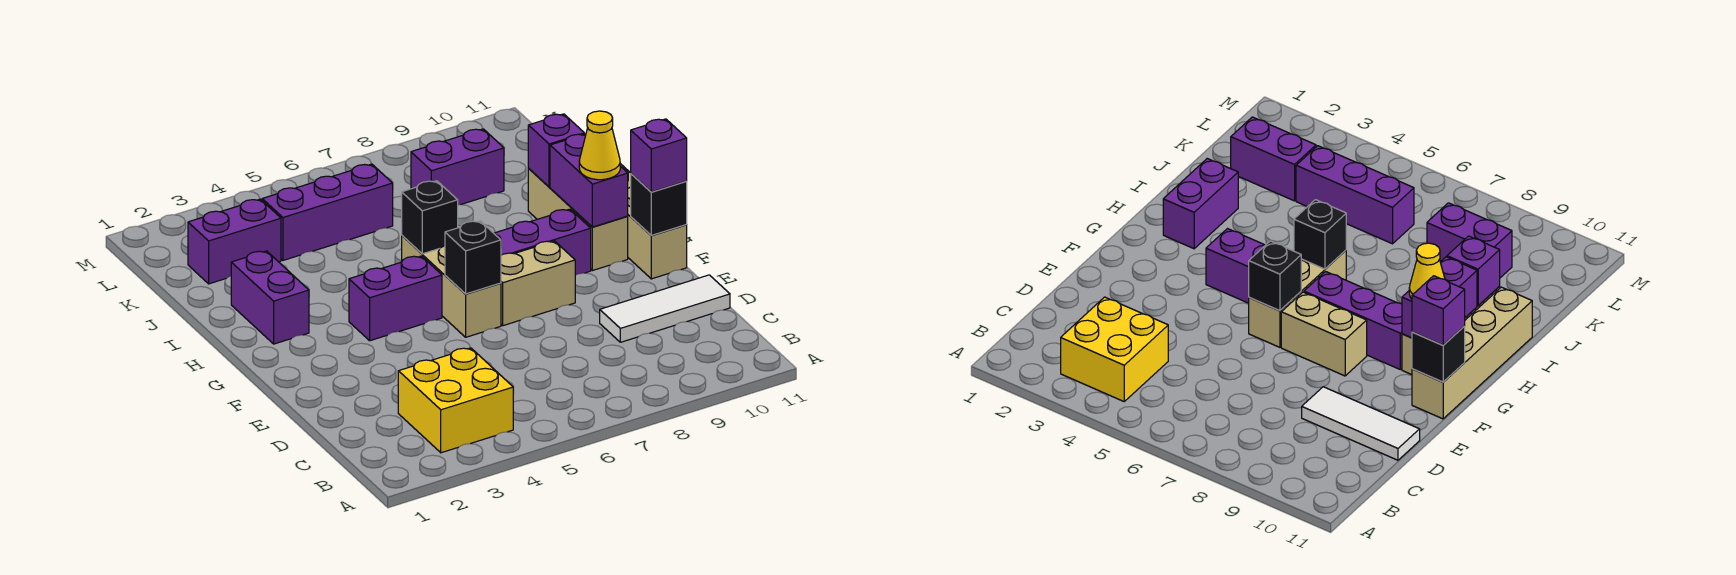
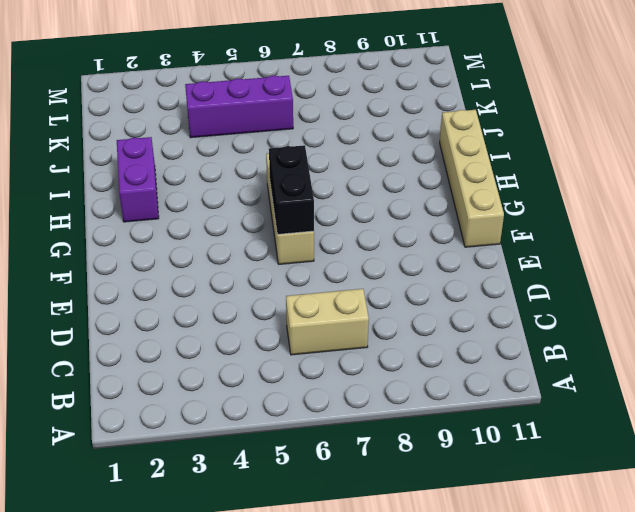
tan 1x2 brick [286,289,369,355] -> tan 1x2 brick moved to [501,241,575,326]
black 1x2 brick [269,145,314,234] -> black 1x1 brick [445,221,501,294]
none -> yellow 2x2 brick [398,348,513,453]
none -> white 1x3 tile [600,275,730,342]
none -> purple 1x2 brick [349,256,442,341]

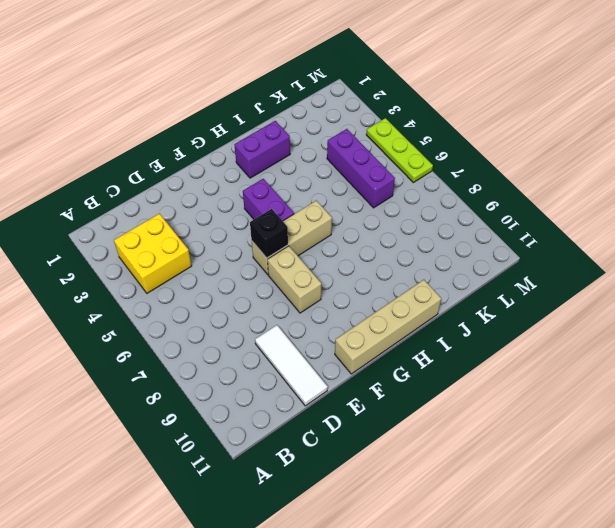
lime 1x3 plate [366,118,433,183] -> none
none -> purple 1x3 brick [494,209,591,275]
none -> tan 1x3 brick [528,169,628,271]
none -> purple 1x2 brick [188,199,281,284]

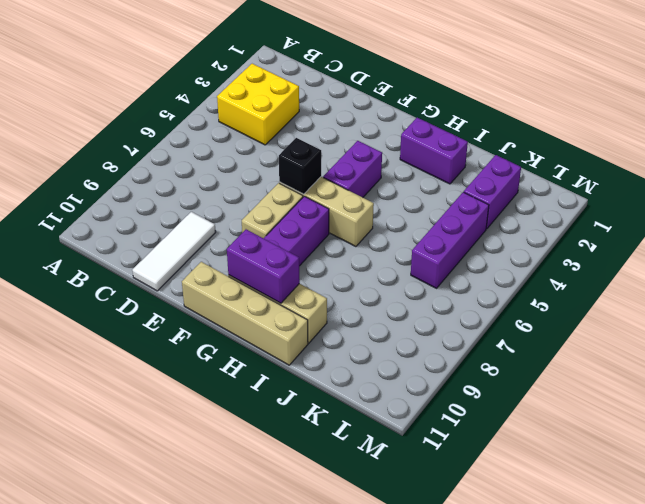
none -> purple 1x2 brick [411,129,504,205]
none -> black 1x1 brick [631,174,687,235]
none -> black 1x1 brick [402,181,458,254]

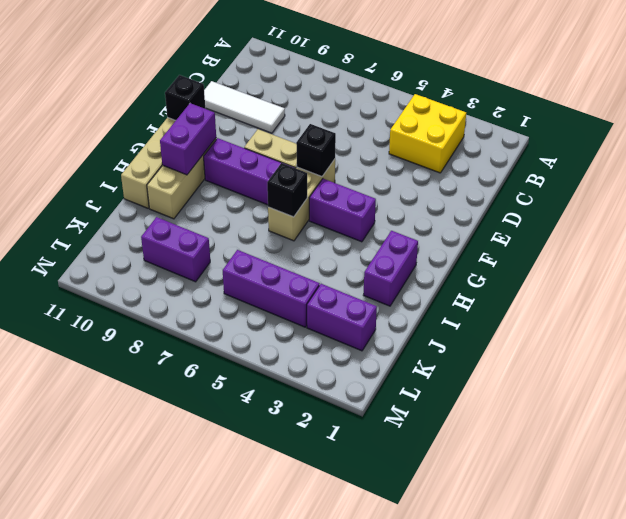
none -> purple 1x1 brick [528,114,584,187]
none -> purple 1x1 brick [631,119,687,192]
none -> yellow 1x1 cone [579,111,620,180]

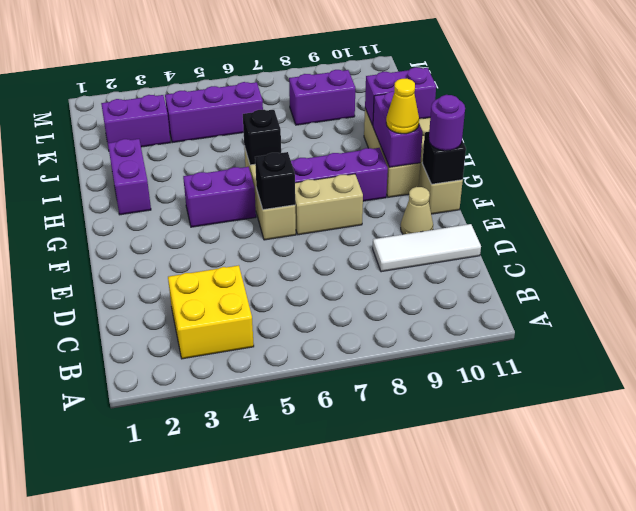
tan 1x1 cone [401,187,433,234] -> none
purple 1x1 round brick [429,95,465,151] -> purple 1x1 brick [631,119,687,192]
purple 1x2 brick [365,67,436,125] -> purple 1x1 brick [528,114,584,187]

